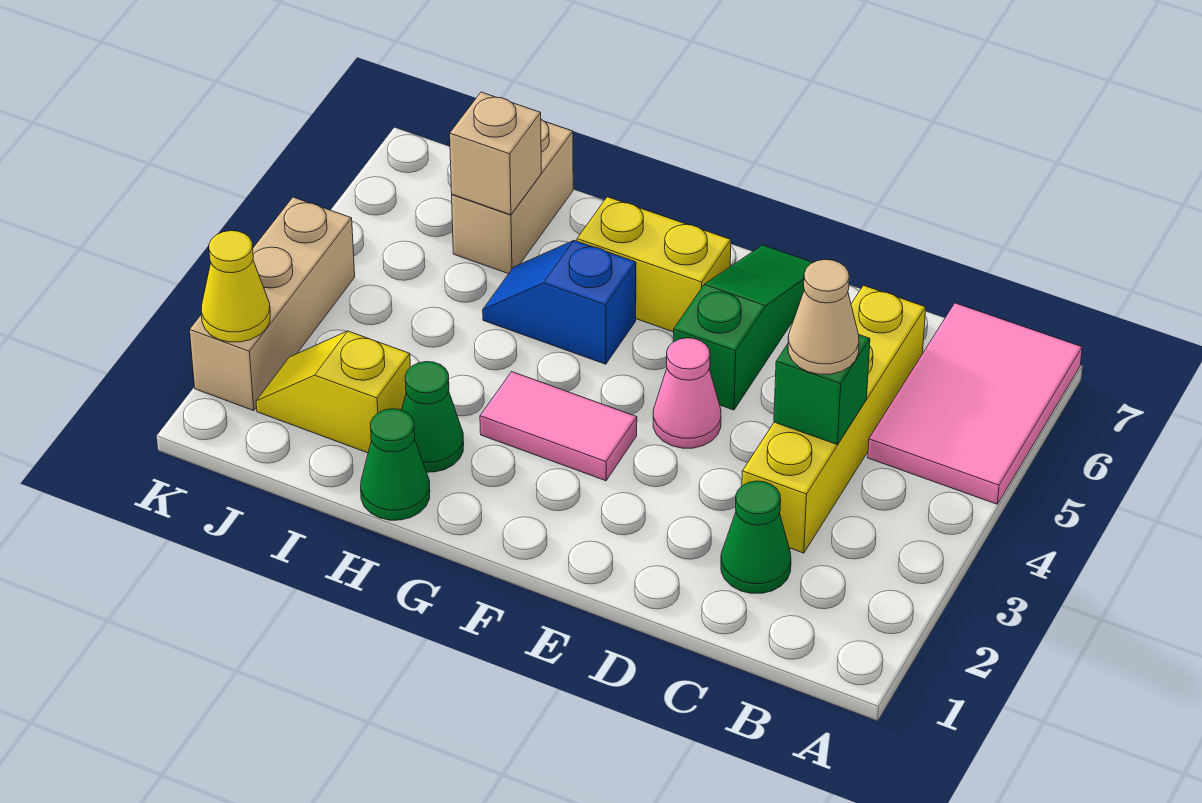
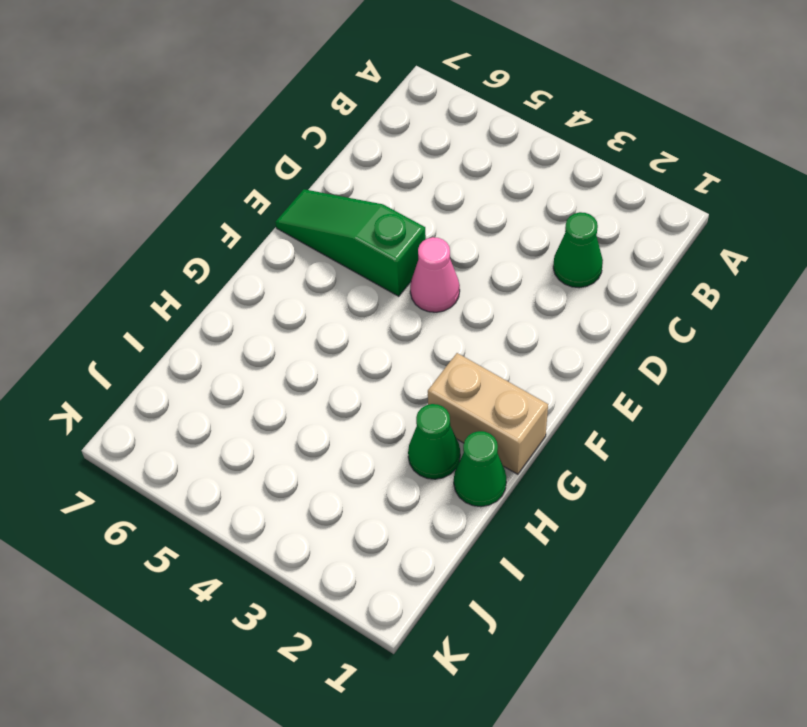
tan 1x2 brick [428,353,548,474] -> tan 1x2 brick moved to [452,119,573,274]
none -> pink 2x3 tile [868,303,1082,504]
none -> yellow 1x4 brick [742,285,926,553]
none -> pink 1x2 tile [480,372,637,481]

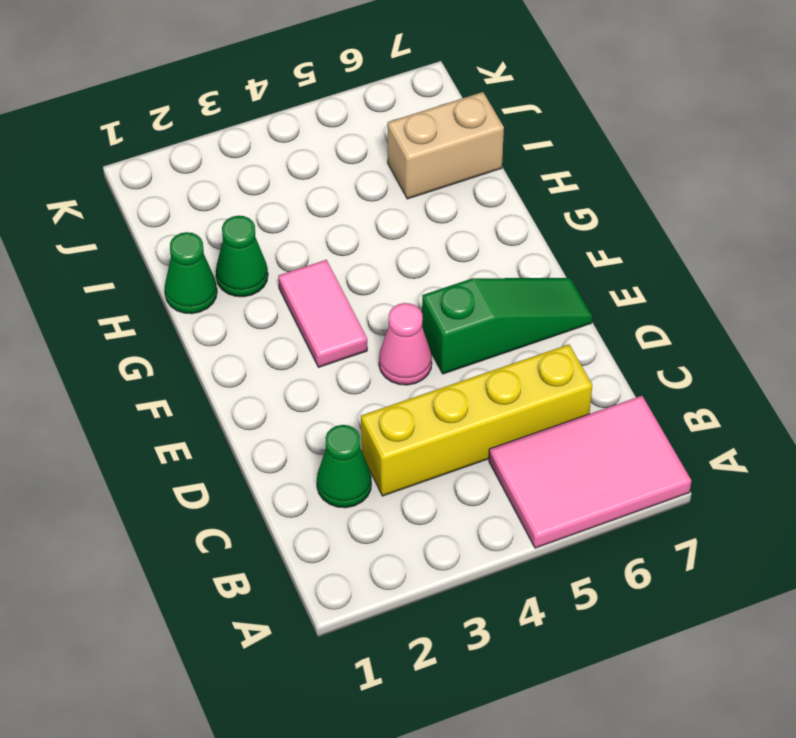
none -> yellow 1x2 brick [577,197,731,332]
none -> blue 1x2 slope [483,240,636,364]
none -> yellow 1x2 slope [256,331,410,453]

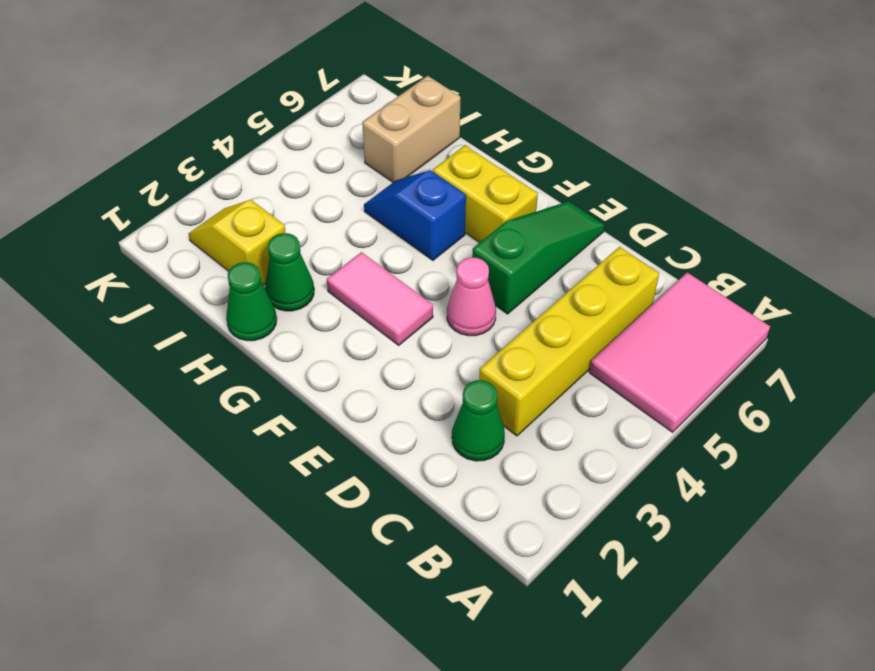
none -> tan 1x3 brick [190,197,355,411]
none -> green 1x1 brick [774,335,870,445]
none -> tan 1x1 brick [450,92,541,215]

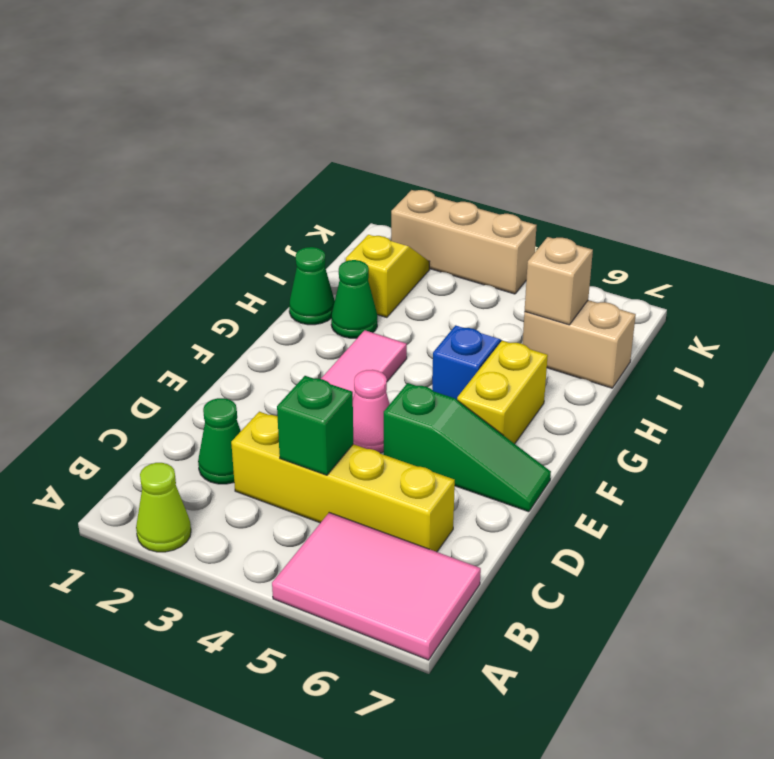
lime 1x1 cone [136,463,191,552] -> none
none -> yellow 1x1 cone [201,231,270,342]
none -> tan 1x1 cone [788,260,859,374]

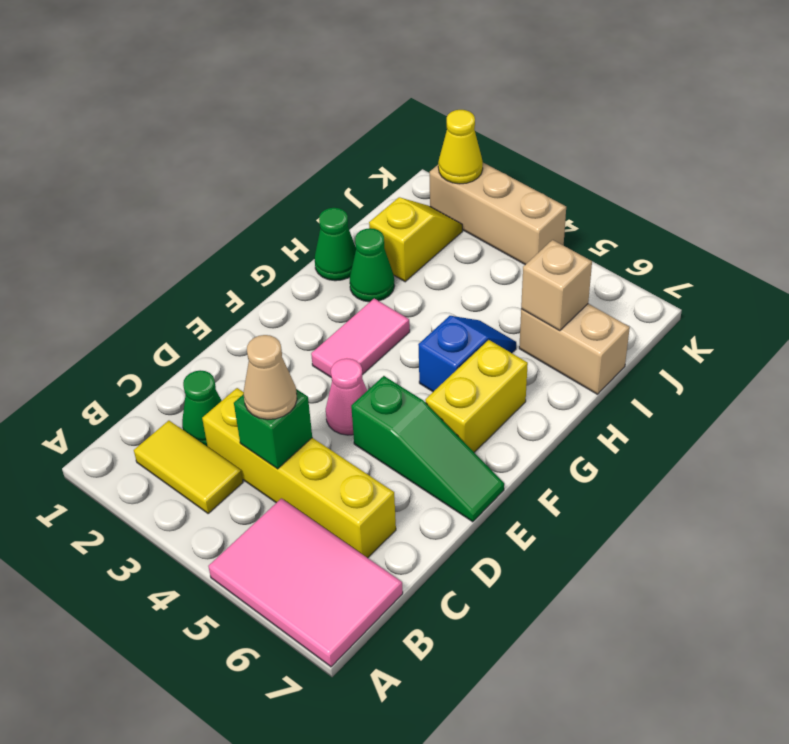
yellow 1x2 tile [134,421,243,514] -> none

